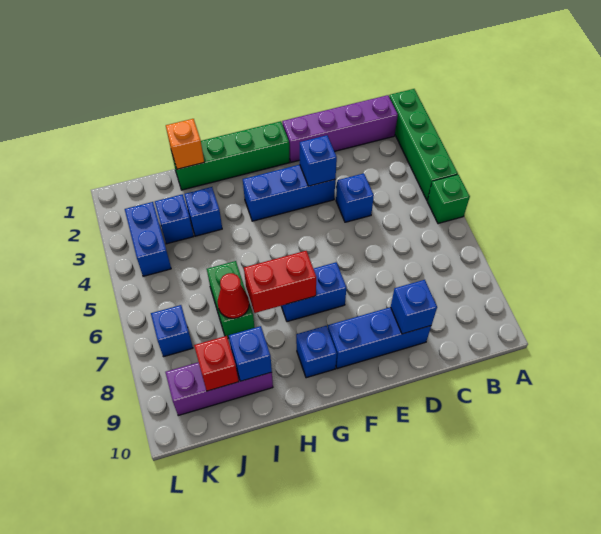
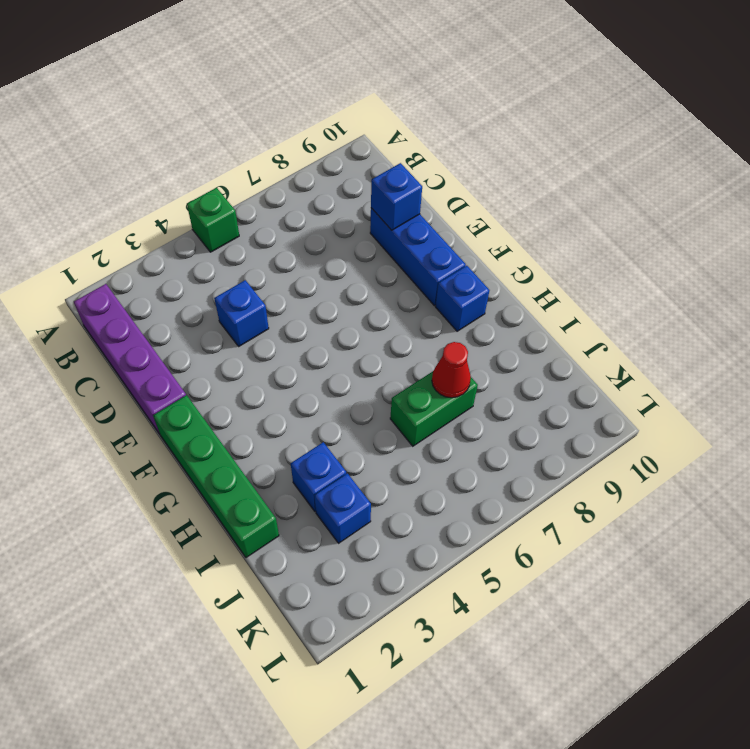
none -> green 1x4 brick [389,89,458,200]
none -> blue 1x3 brick [243,165,335,221]
none -> blue 1x2 brick [281,262,347,322]

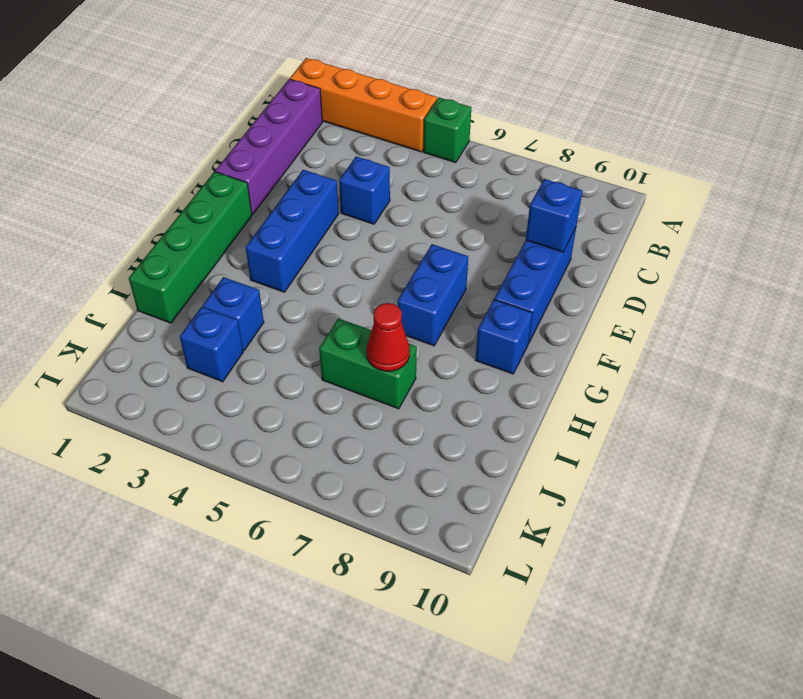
orange 1x4 brick [290,58,437,152] -> green 1x4 brick [389,89,458,200]
none -> purple 1x3 brick [165,362,273,416]
none -> blue 1x2 brick [125,202,171,276]
none -> blue 1x1 brick [151,305,193,357]

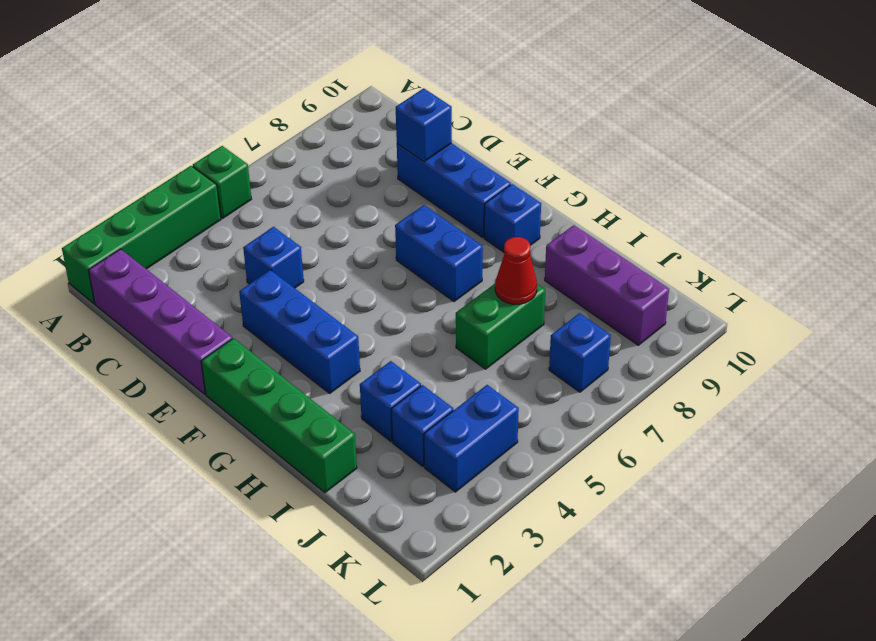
none -> blue 1x1 brick [300,135,337,186]
none -> red 1x2 brick [244,251,316,313]
none -> orange 1x1 brick [166,119,204,169]

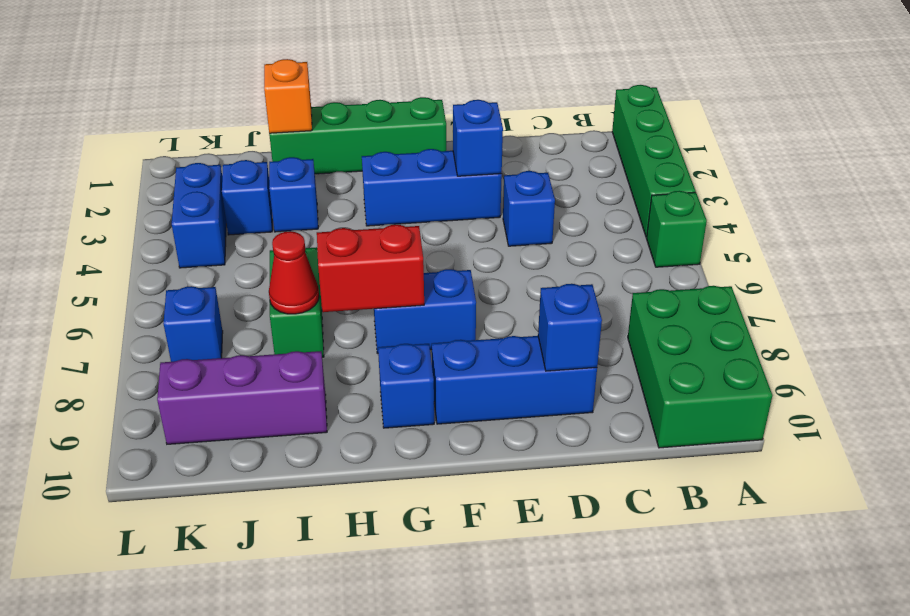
green 2x3 brick [628,286,772,448] -> none
none -> purple 1x4 brick [282,95,398,162]
none -> blue 1x1 brick [229,326,272,381]
none -> red 1x1 brick [194,336,239,391]

